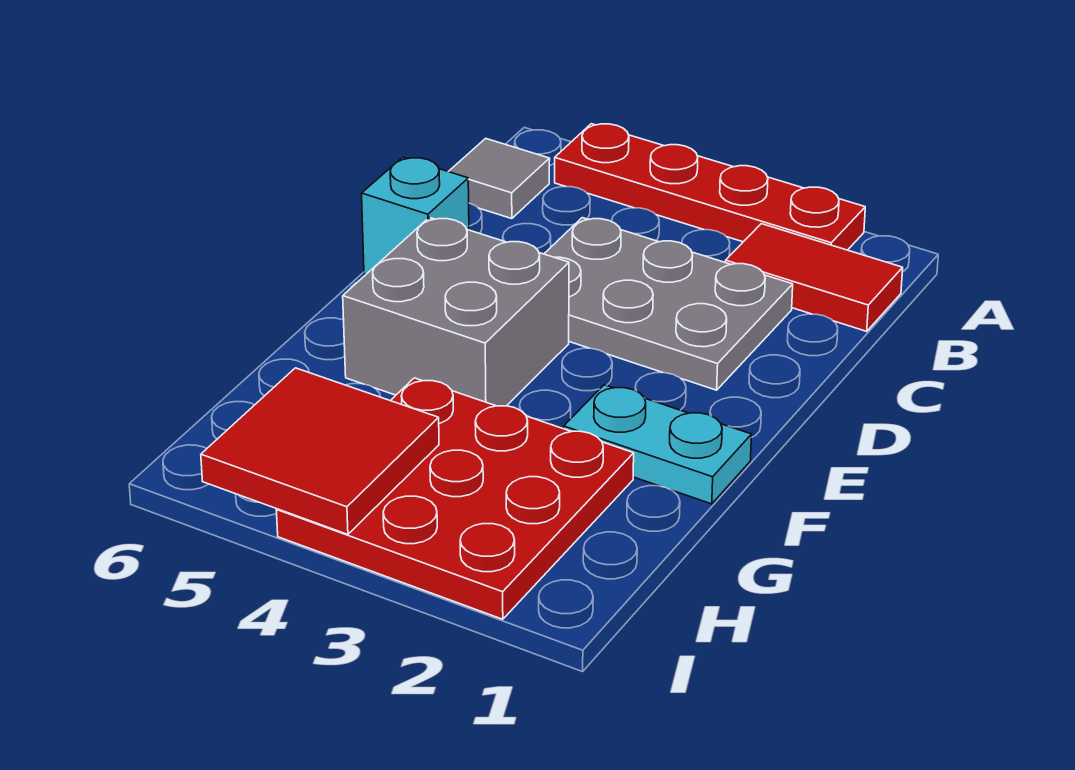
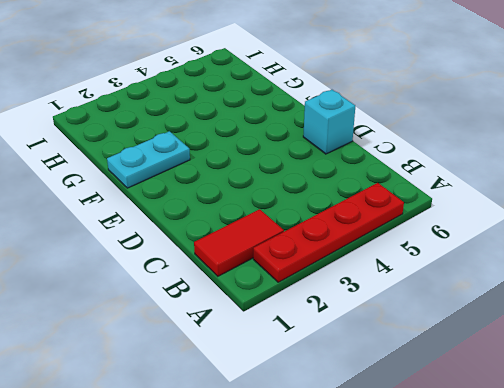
none -> grey 1x1 tile [449,138,550,219]
none -> grey 2x3 plate [544,218,793,390]

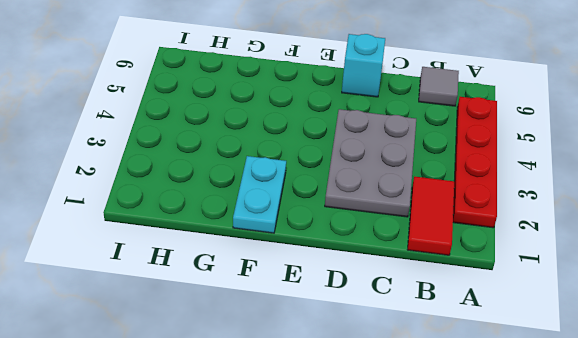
none -> grey 2x2 brick [343,217,569,406]
none -> red 3x3 plate [276,378,634,619]

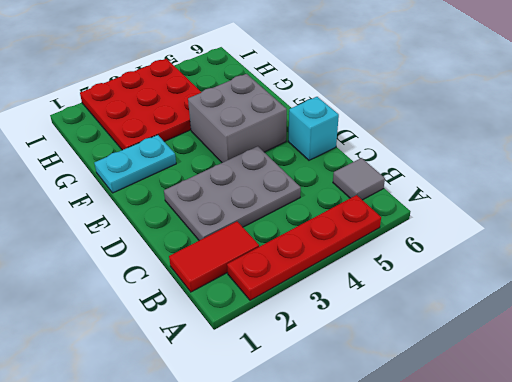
none -> red 2x2 tile [201,368,439,534]

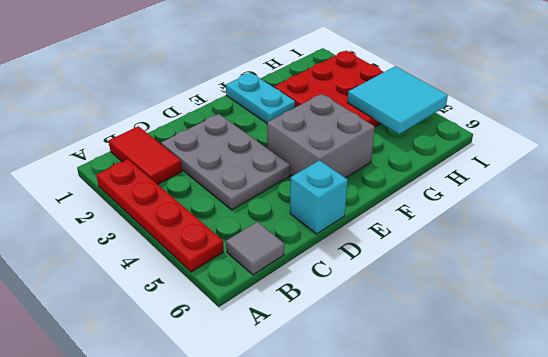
cyan 2x2 tile [347,66,448,134] -> red 2x2 tile [201,368,439,534]

